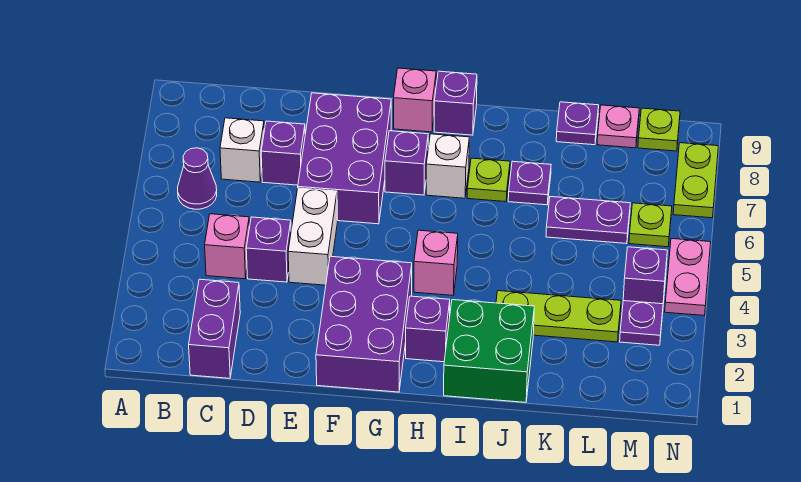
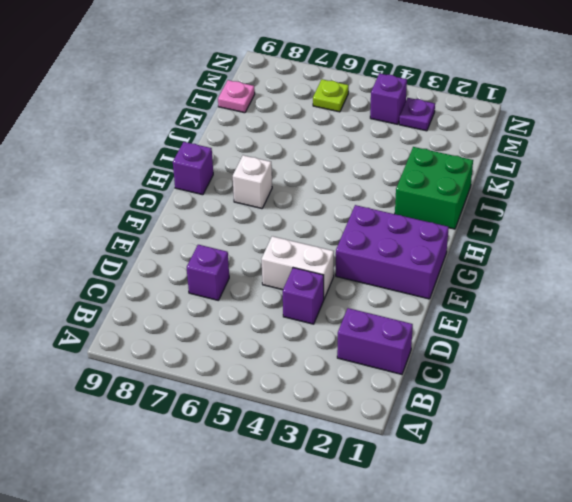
none -> purple 1x1 cone [178,148,217,209]
none -> pink 1x1 brick [205,214,250,279]
none -> white 1x1 brick [220,118,264,182]

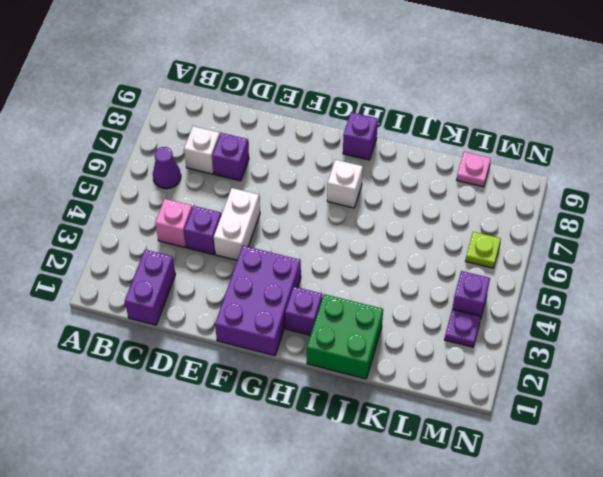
none -> purple 2x3 brick [298,93,391,224]
none -> purple 1x1 brick [385,131,428,195]
none -> pink 1x1 brick [394,68,436,132]

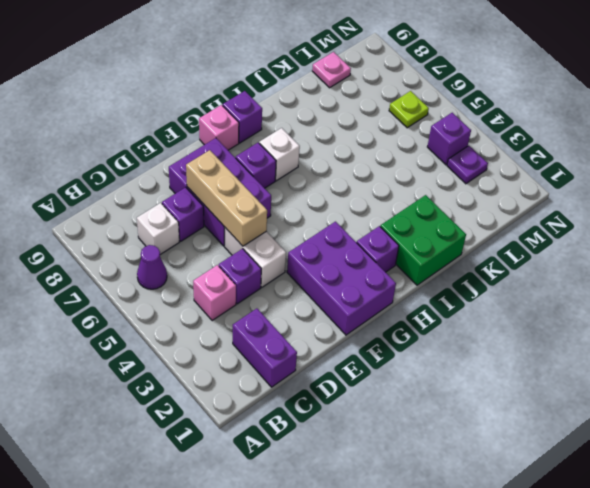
tan 1x3 brick [186,150,267,246] -> none
none -> pink 1x1 brick [414,230,458,295]
none -> lime 1x1 plate [467,158,510,202]
none -> lime 1x3 plate [496,291,621,342]

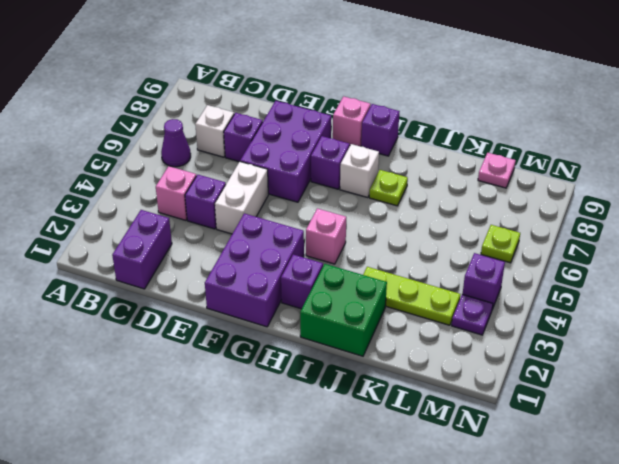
none -> purple 1x1 plate [508,161,551,205]
none -> purple 1x2 plate [546,197,630,244]
none -> purple 1x1 plate [556,102,599,145]

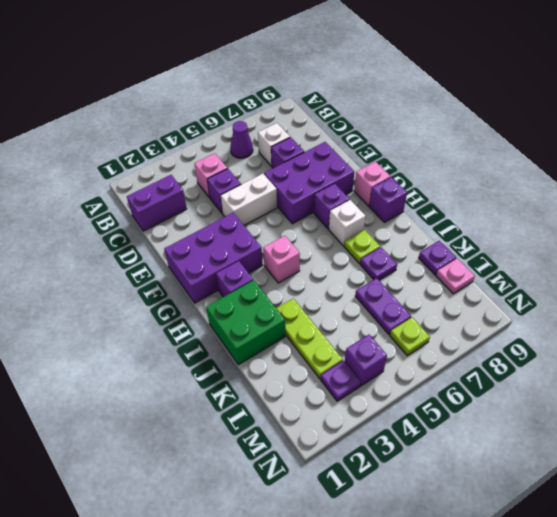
none -> lime 1x1 plate [638,108,680,151]
none -> pink 1x2 plate [665,239,711,315]
none -> lime 1x2 plate [673,143,718,218]

